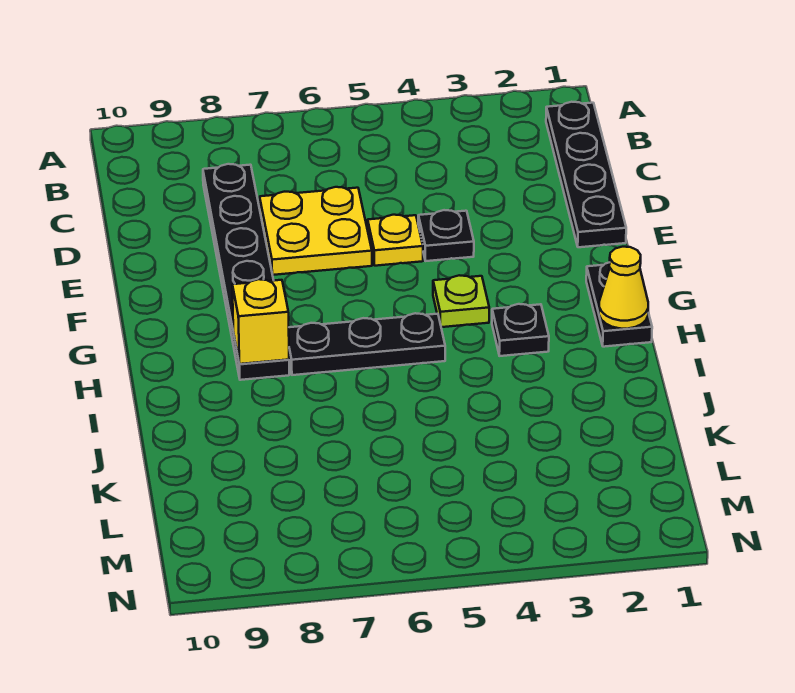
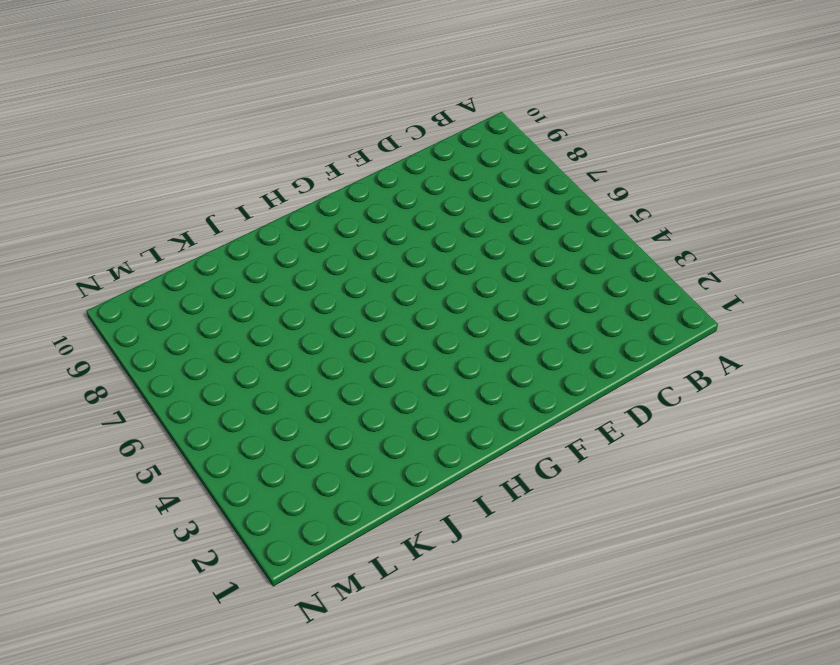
none -> black 1x4 plate [546,102,626,247]
none -> black 1x6 plate [203,164,289,380]

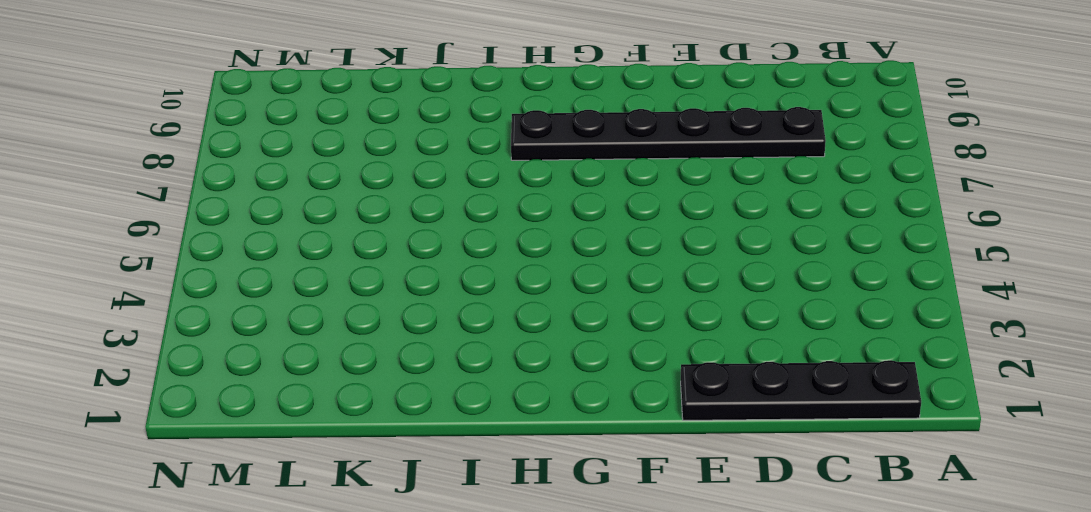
none -> yellow 2x2 plate [260,187,372,275]
none -> black 1x1 plate [418,210,474,261]

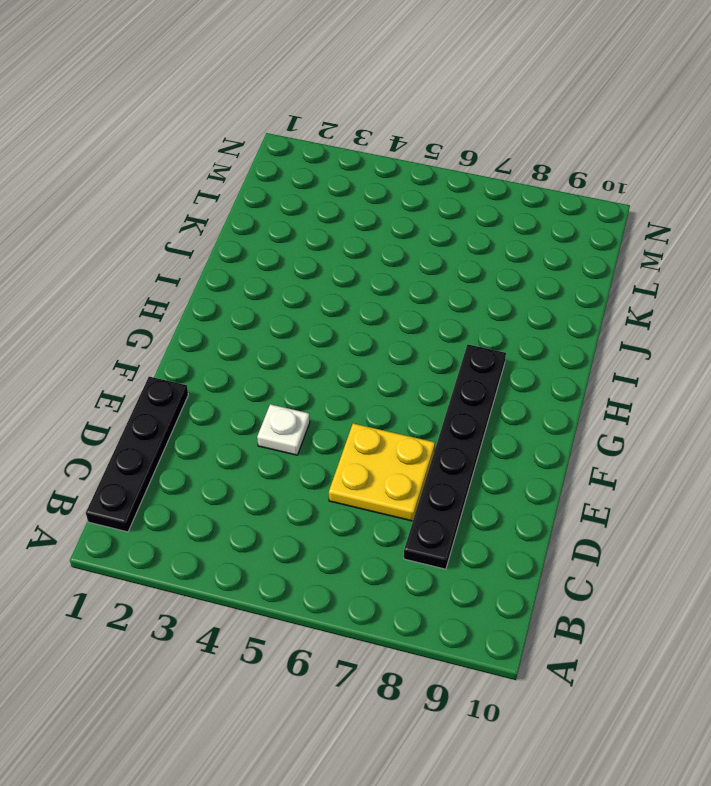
white 1x1 plate [257,404,310,455] -> black 1x1 plate [418,210,474,261]
none -> yellow 1x1 plate [368,215,423,266]
none -> black 1x2 plate [586,262,652,347]

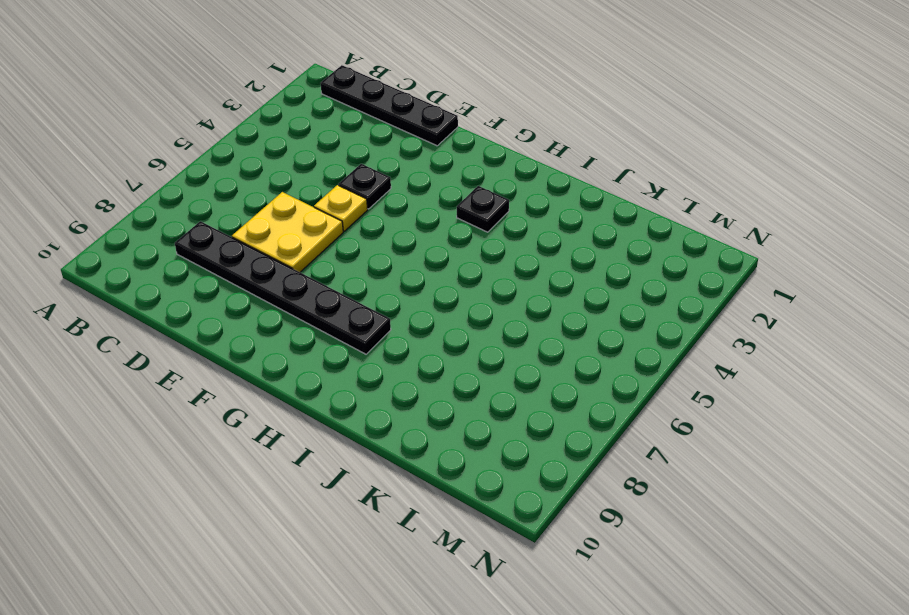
none -> black 1x2 plate [586,262,652,347]
none -> lime 1x1 plate [433,275,489,327]

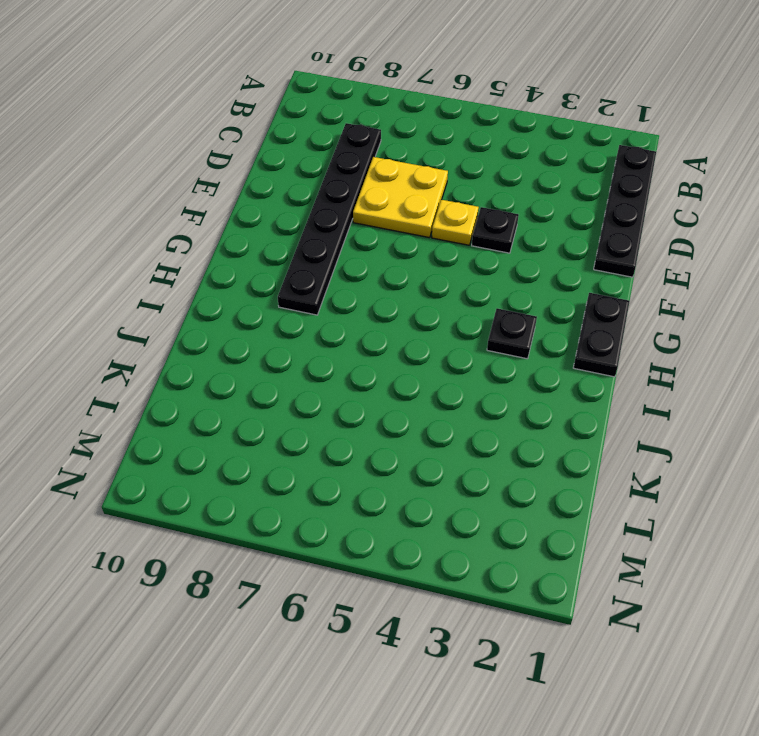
none -> lime 1x1 plate [433,275,489,327]
none -> black 1x3 plate [289,313,445,375]

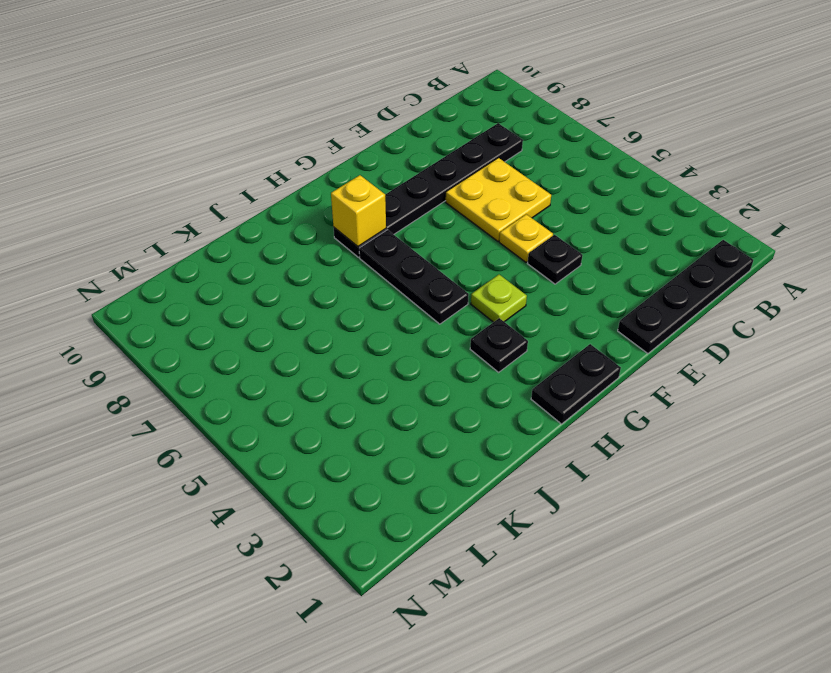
none -> yellow 1x1 cone [599,247,648,329]

